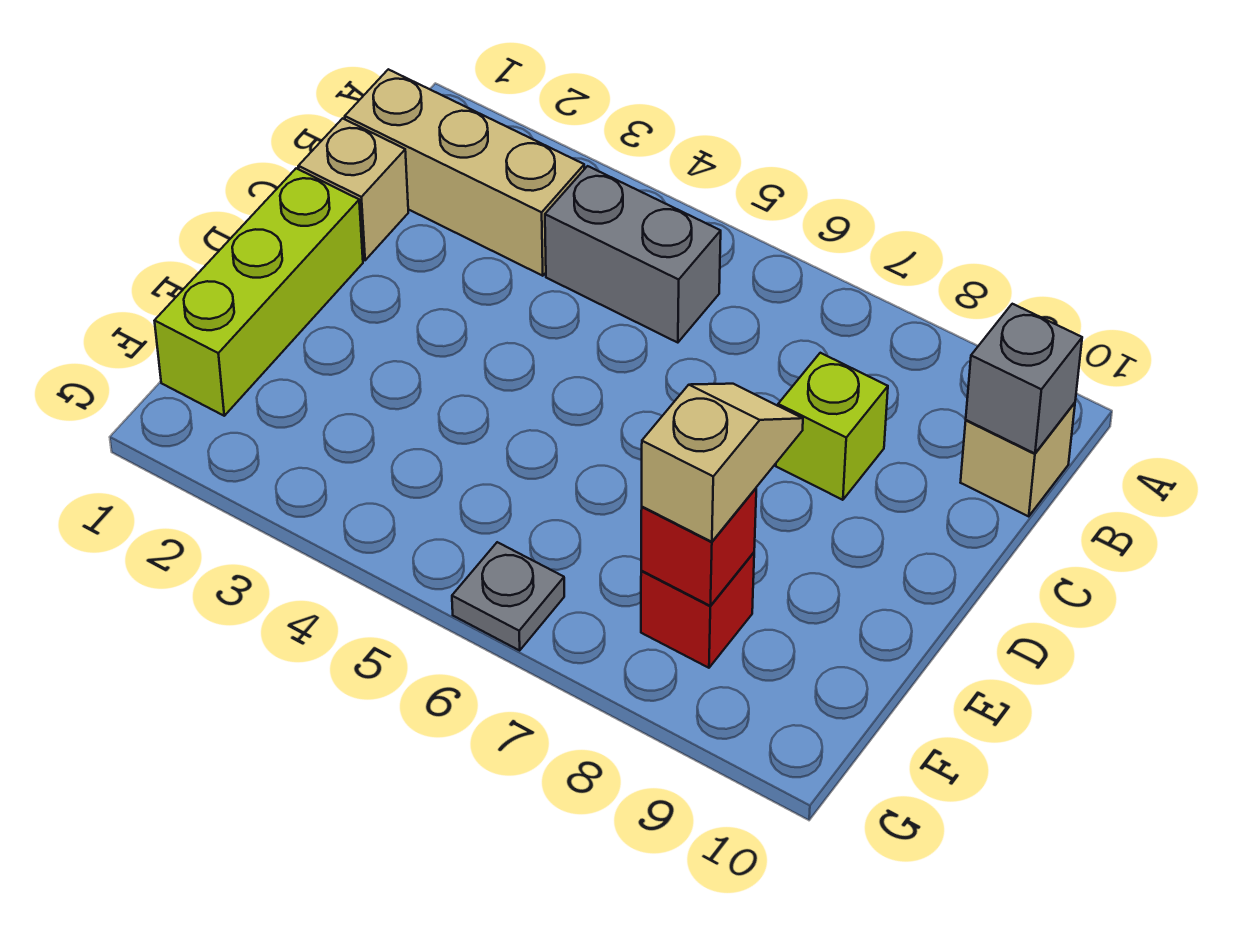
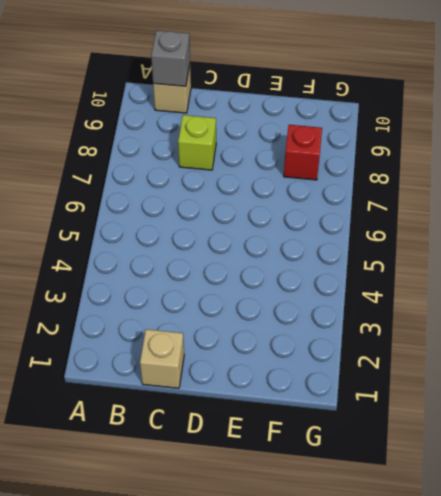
none -> tan 1x3 brick [345,69,584,276]
none -> grey 1x2 brick [545,166,721,343]

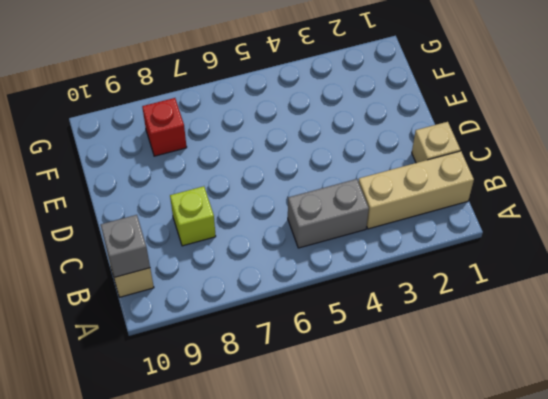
none -> lime 1x3 brick [155,168,363,416]
none -> grey 1x1 plate [452,542,564,650]

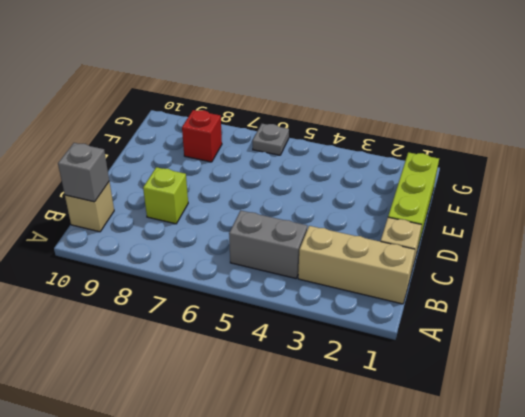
none -> red 1x1 brick [641,488,756,606]
none -> tan 1x2 slope [642,384,803,542]

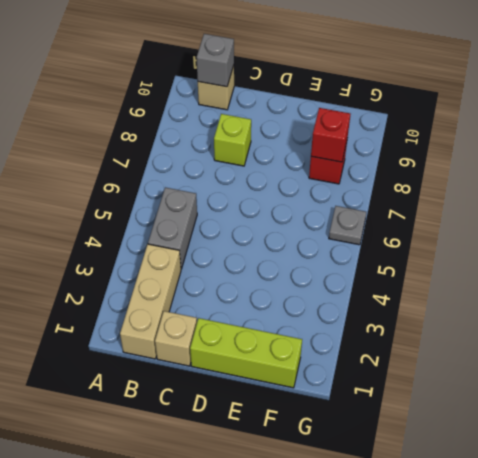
none -> tan 1x2 slope [642,384,803,542]

